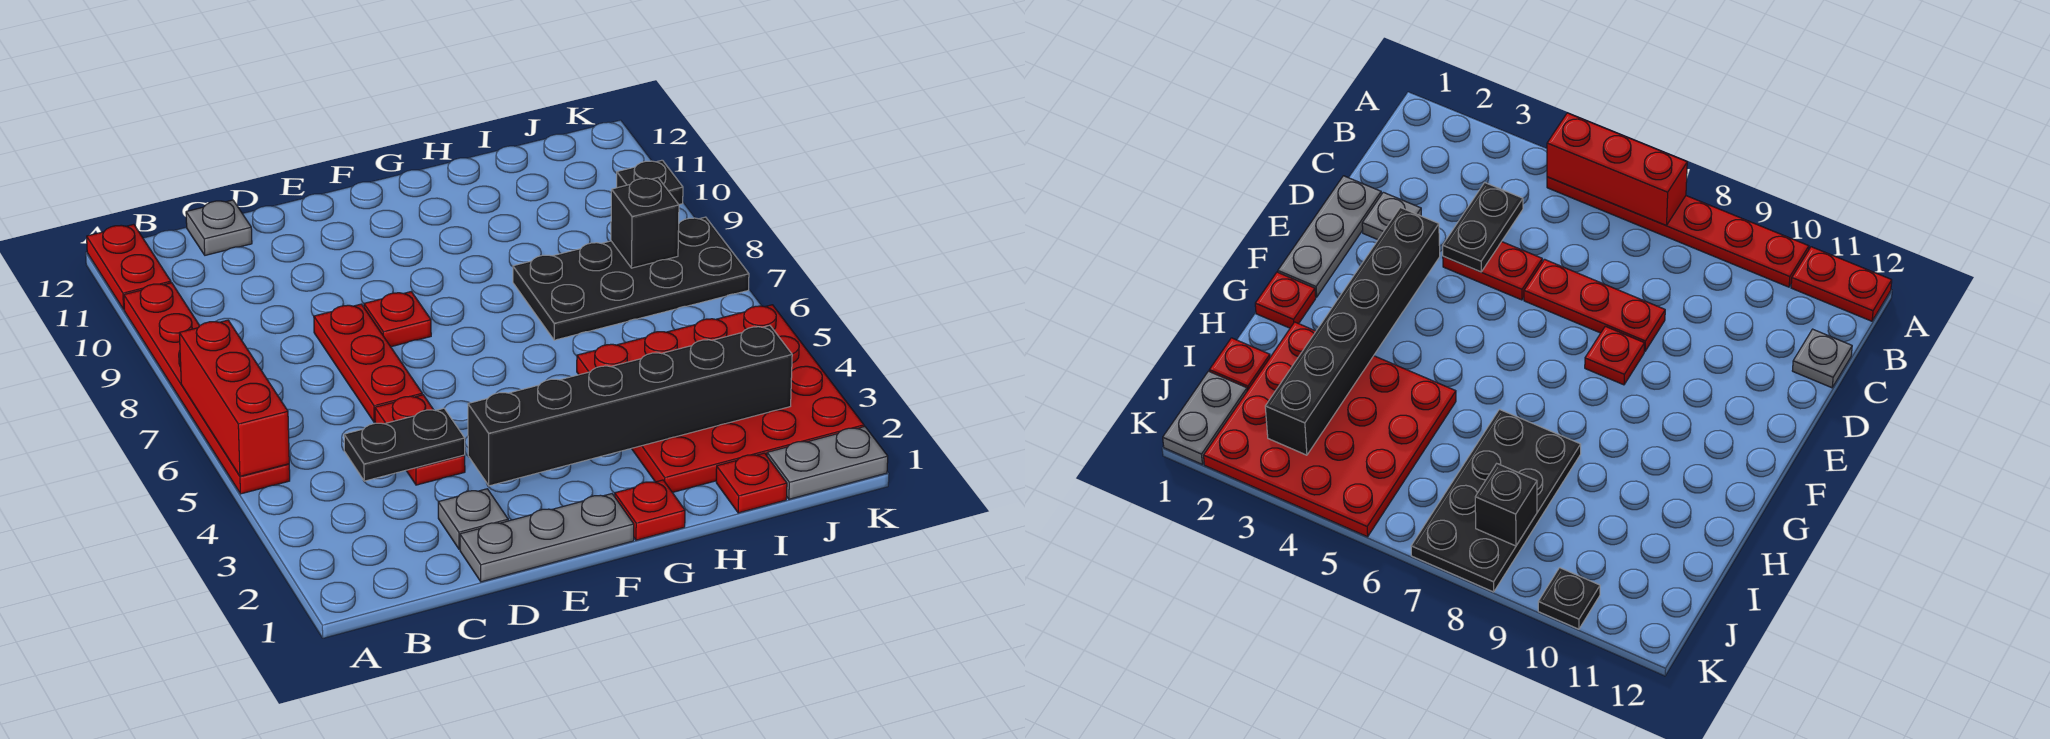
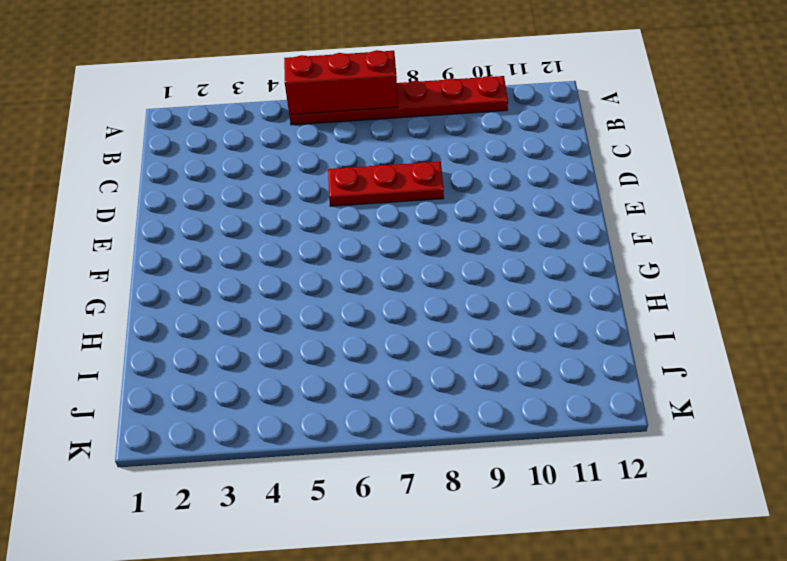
none -> red 1x2 plate [87,224,171,309]
none -> grey 1x1 plate [186,200,252,255]
none -> grey 1x3 plate [460,494,634,582]

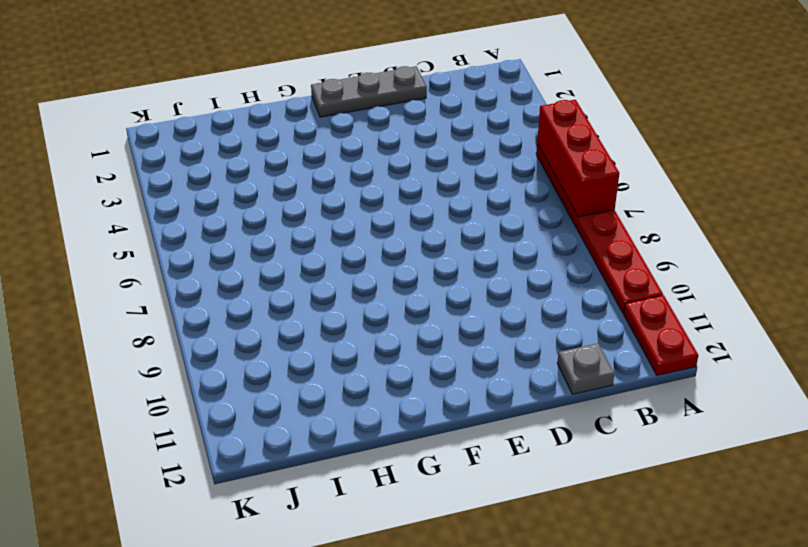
none -> grey 1x1 plate [438,489,508,549]
none -> red 1x2 plate [375,395,465,485]
none -> red 1x3 plate [314,304,422,422]

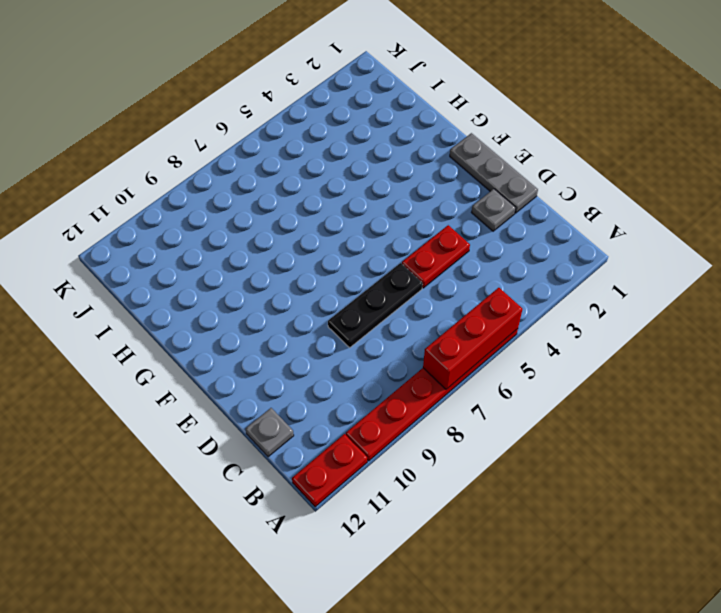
black 1x3 plate [328,263,423,348] -> red 1x3 plate [314,304,422,422]
none -> red 1x1 plate [364,292,431,347]
none -> red 1x1 plate [615,480,685,540]
none -> red 4x4 plate [577,305,864,493]

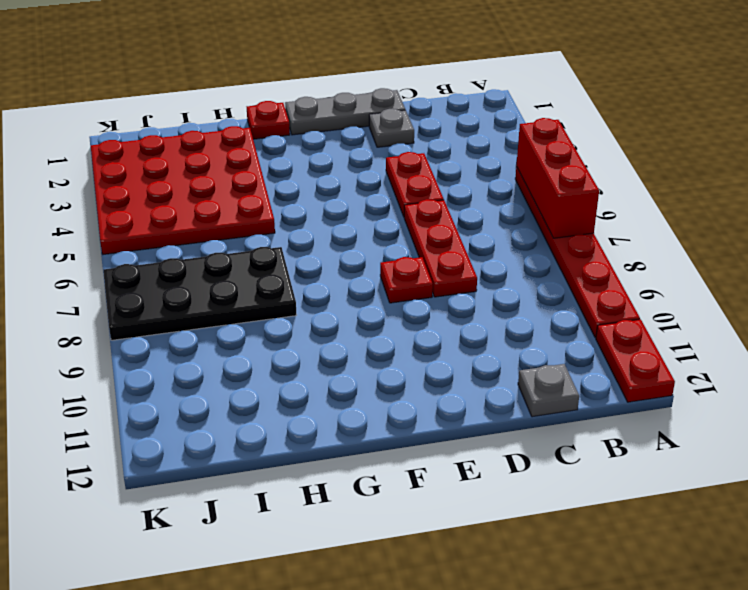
none -> red 1x1 plate [716,453,787,513]
none -> grey 1x2 plate [767,427,888,499]
none -> black 1x1 plate [617,160,683,204]

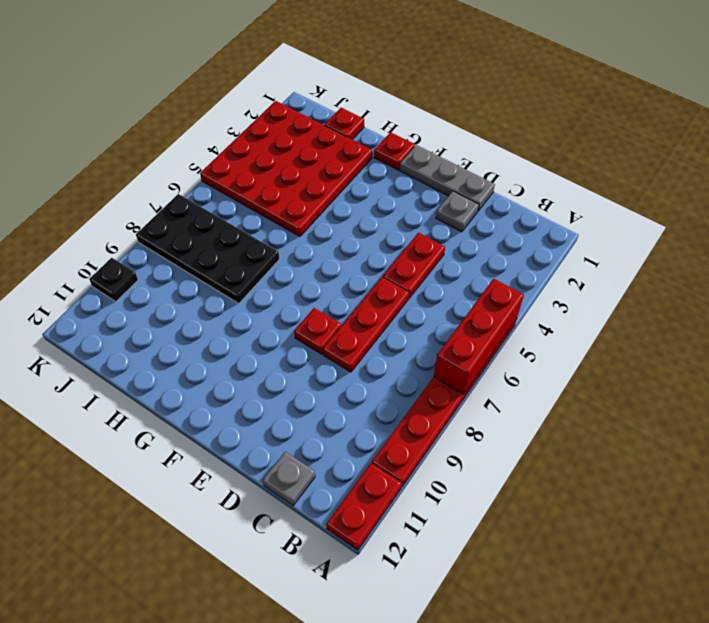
none -> grey 1x2 plate [767,427,888,499]
none -> black 1x2 plate [344,408,465,481]
none -> black 1x6 brick [468,325,792,486]

